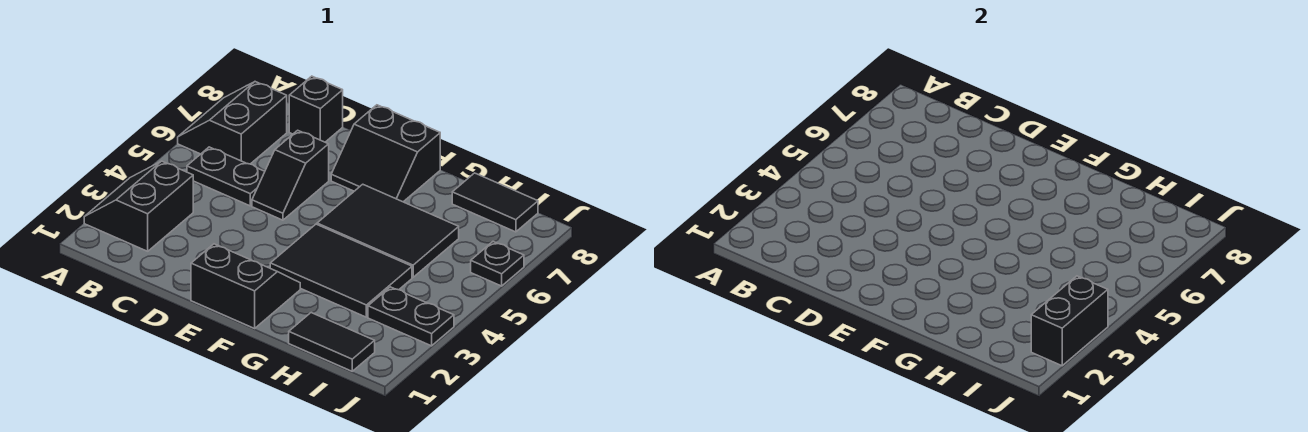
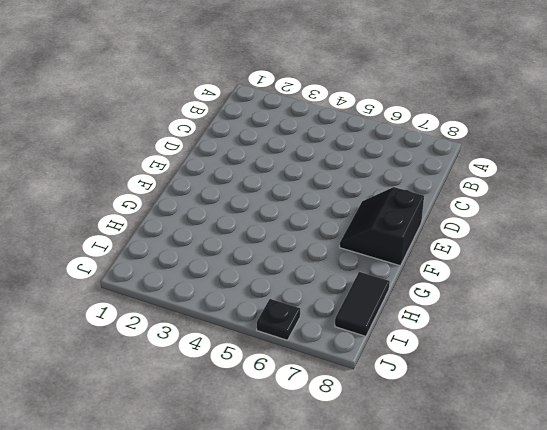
none -> black 2x2 slope [84,161,193,251]
none -> black 2x2 slope [178,82,287,164]
none -> black 1x2 plate [187,147,265,206]

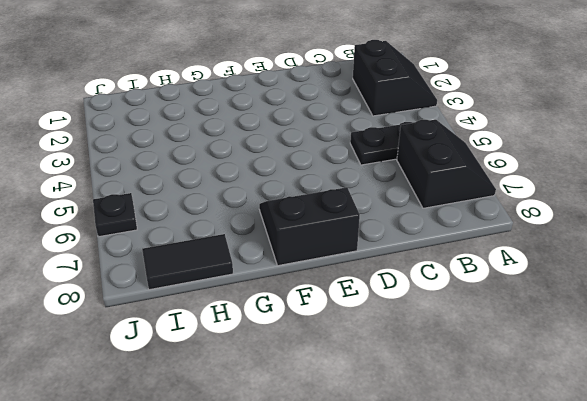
none -> black 1x1 brick [289,76,343,142]
none -> black 1x2 slope [252,130,329,220]
none -> black 2x2 slope [191,244,300,328]

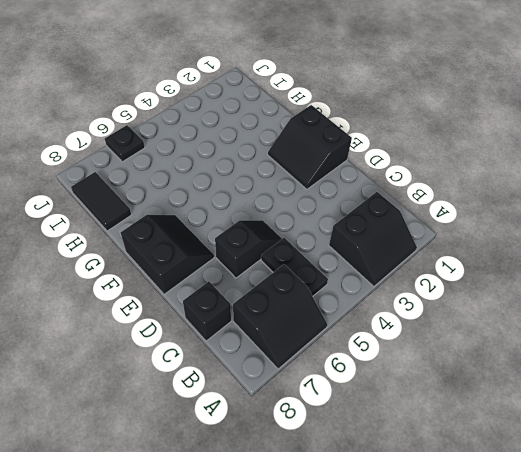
none -> black 2x3 tile [270,224,412,317]
none -> black 2x3 tile [317,184,459,277]
none -> black 1x2 tile [289,313,375,371]

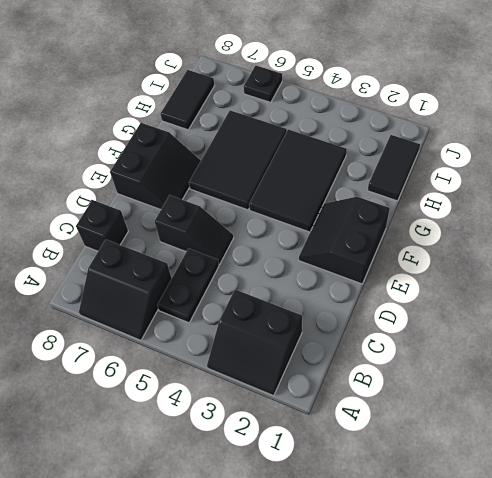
none -> black 1x2 plate [368,287,454,346]
none -> black 1x2 brick [1031,276,1108,366]

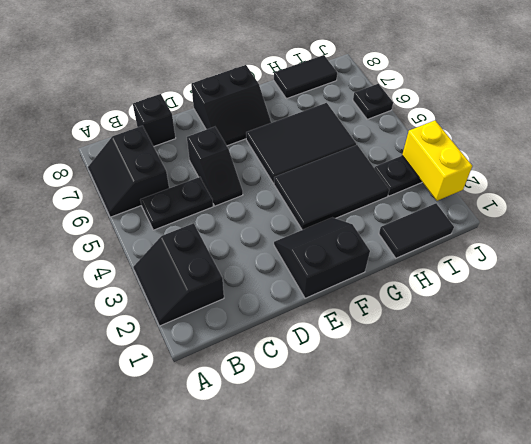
yellow 1x2 brick [402,120,472,201] -> black 1x2 brick [1031,276,1108,366]

